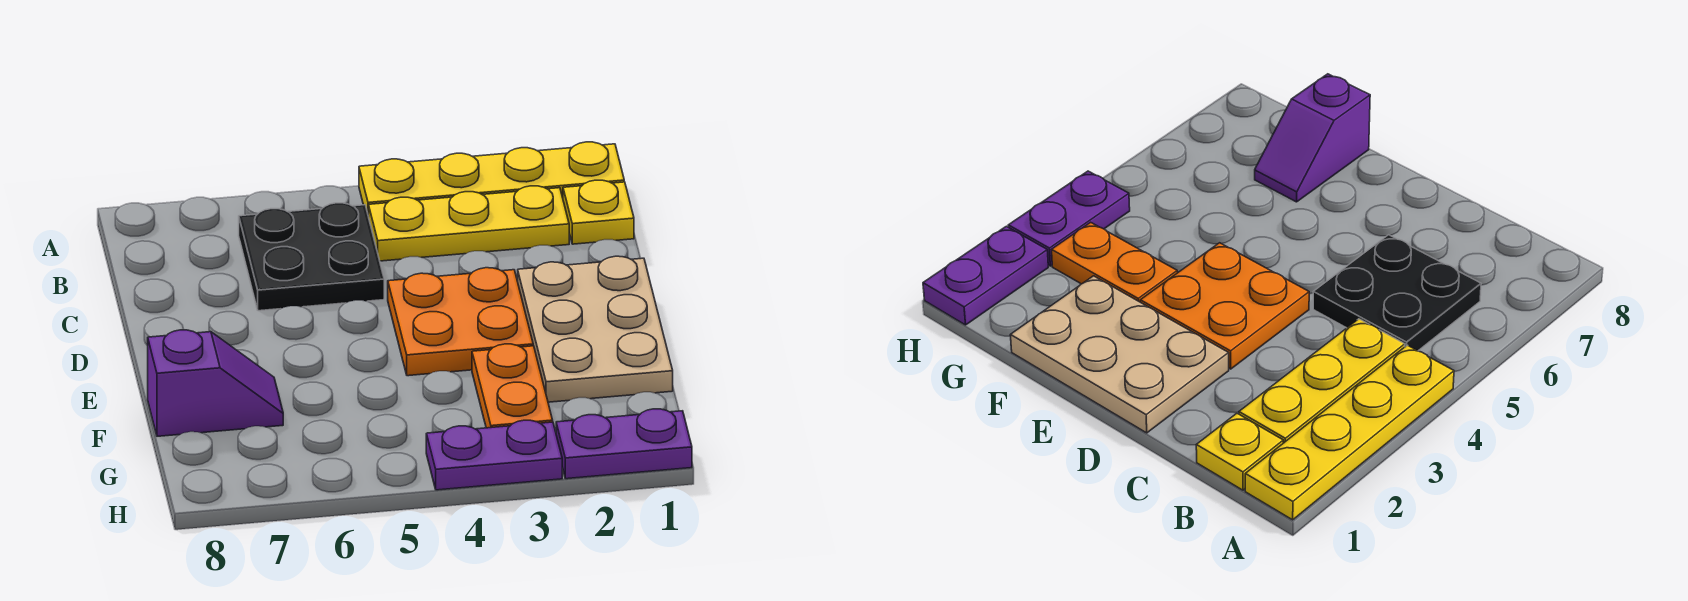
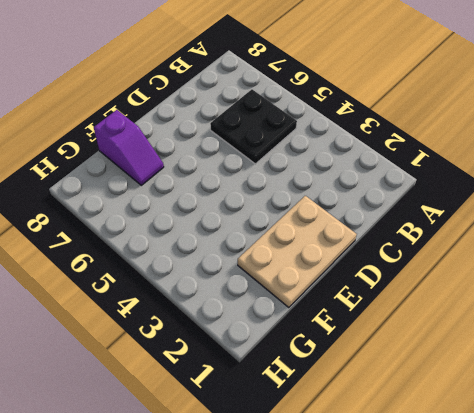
none -> yellow 1x4 plate [359,142,624,217]
none -> yellow 1x1 plate [563,180,634,244]

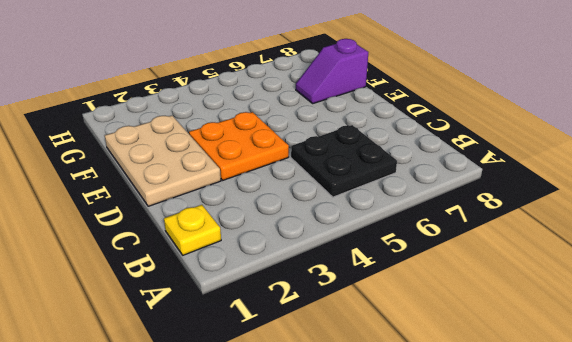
none -> yellow 1x4 plate [359,142,624,217]
none -> yellow 1x3 plate [369,186,569,261]

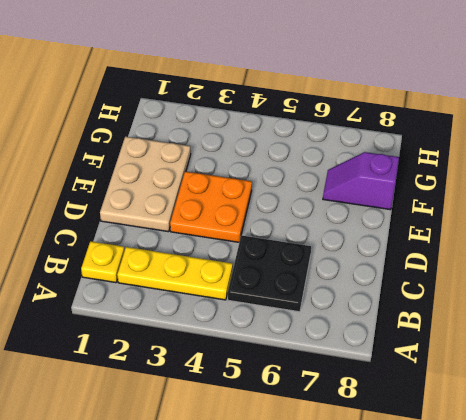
none -> yellow 1x4 plate [359,142,624,217]
none -> orange 1x2 plate [472,344,553,428]

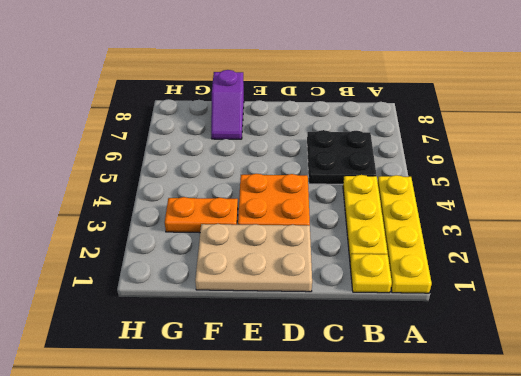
none -> purple 1x2 plate [556,409,692,479]
none -> purple 1x2 plate [426,420,562,490]

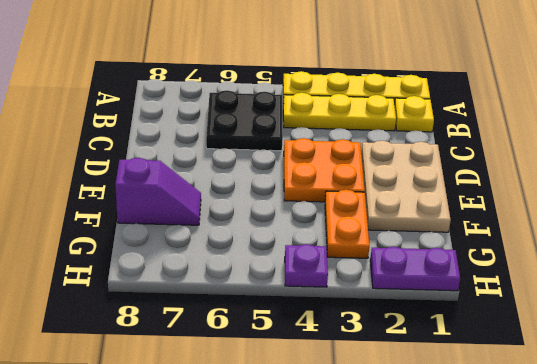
purple 1x1 plate [285,244,328,287] -> purple 1x2 plate [426,420,562,490]

